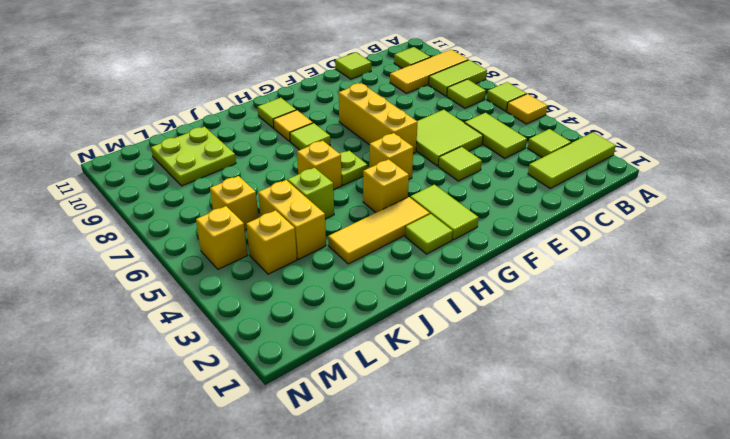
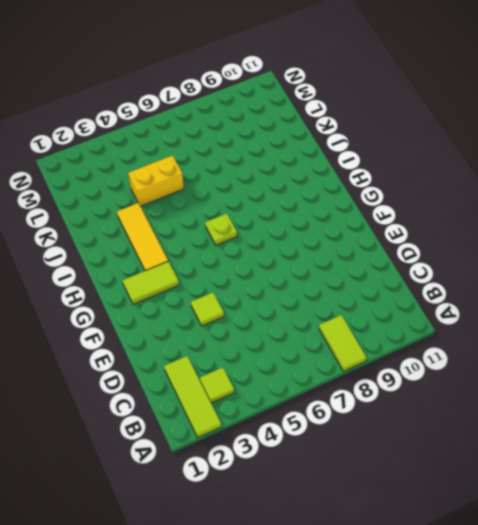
none -> yellow 1x1 tile [507,94,547,124]
none -> lime 1x1 tile [487,82,526,111]
none -> yellow 1x3 tile [390,49,468,93]

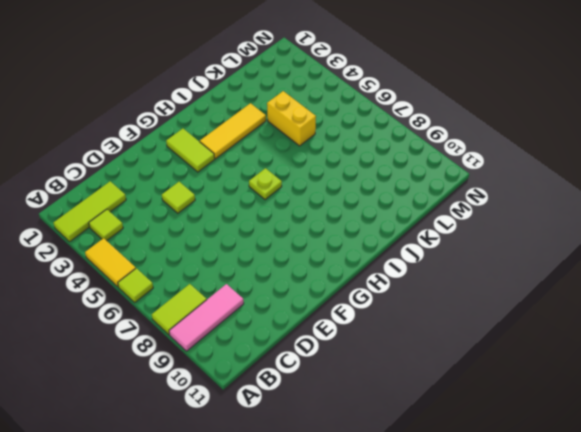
yellow 1x2 tile [85,238,136,287] -> yellow 1x1 tile [507,94,547,124]
pink 1x3 tile [169,284,244,351] -> yellow 1x3 tile [390,49,468,93]
none -> lime 1x1 tile [447,79,486,108]
none -> lime 1x1 tile [394,47,430,68]
none -> lime 1x2 tile [465,113,527,158]

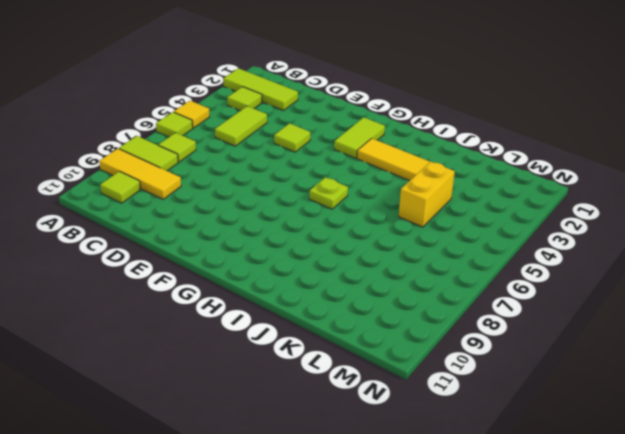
none -> lime 2x2 tile [416,110,483,166]
none -> lime 1x1 tile [335,52,371,79]
none -> yellow 1x3 brick [339,83,417,153]

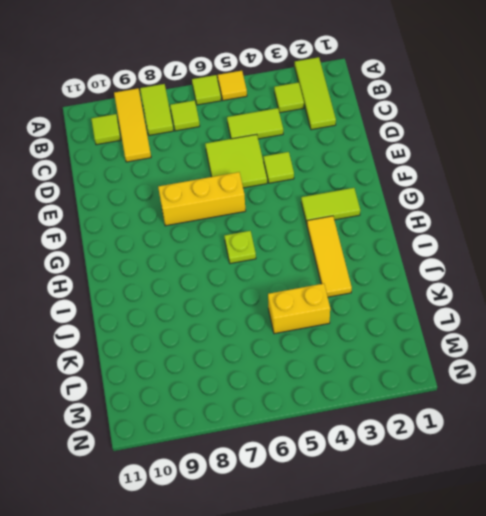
none -> lime 1x1 tile [335,52,371,79]
none -> yellow 1x1 brick [369,133,413,179]
none -> lime 1x1 tile [405,214,453,254]

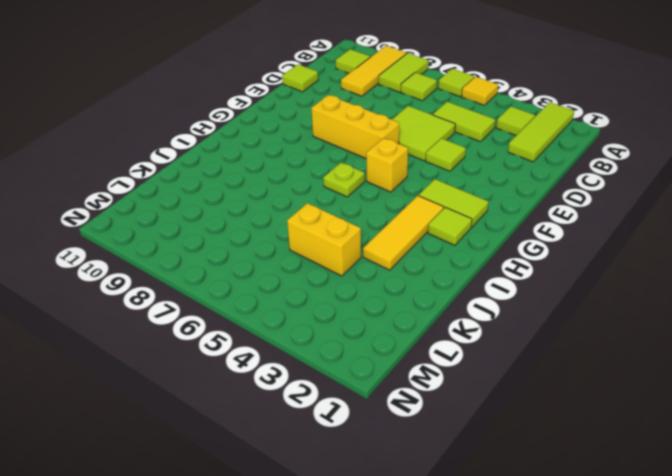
none -> yellow 1x1 brick [363,159,409,212]
none -> lime 1x1 tile [290,123,330,150]
none -> yellow 1x1 tile [273,110,313,141]

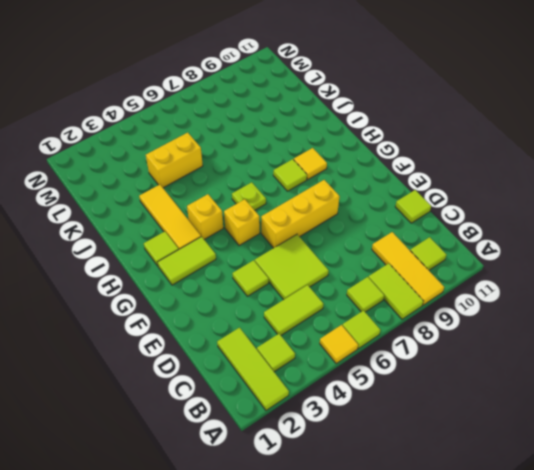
none -> lime 1x1 tile [258,98,296,128]
none -> yellow 1x1 brick [297,141,342,190]
none -> lime 1x1 brick [288,168,334,219]

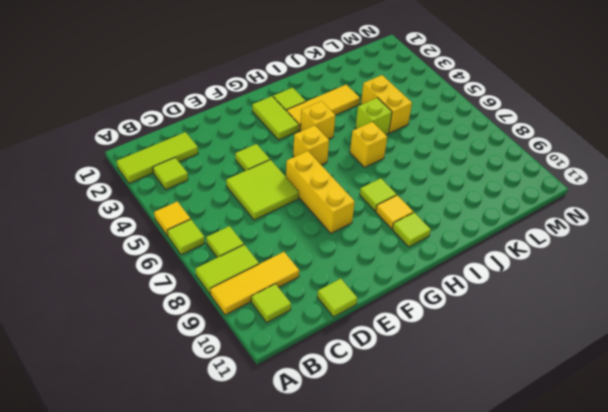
none -> lime 1x2 tile [465,113,527,158]
none -> lime 1x1 plate [339,151,367,185]
none -> lime 2x2 plate [151,127,236,186]

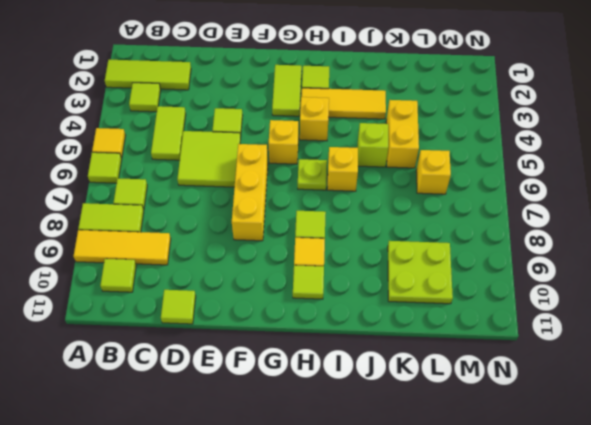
none -> yellow 1x1 brick [246,210,297,274]
none -> yellow 1x1 brick [196,206,248,269]

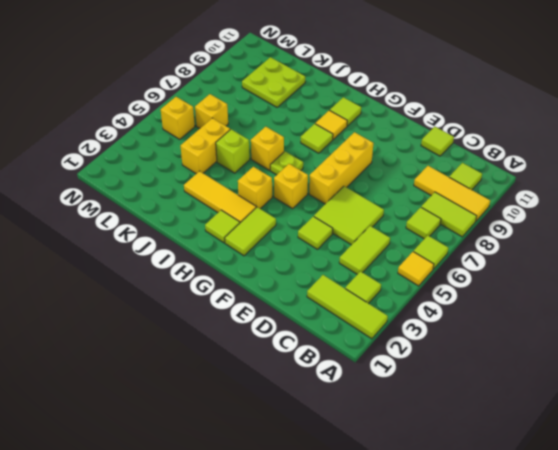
none -> yellow 1x1 brick [246,210,297,274]

